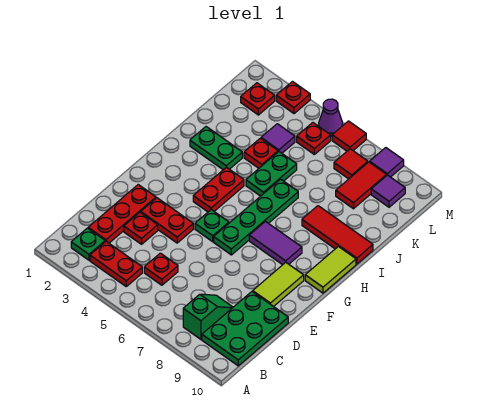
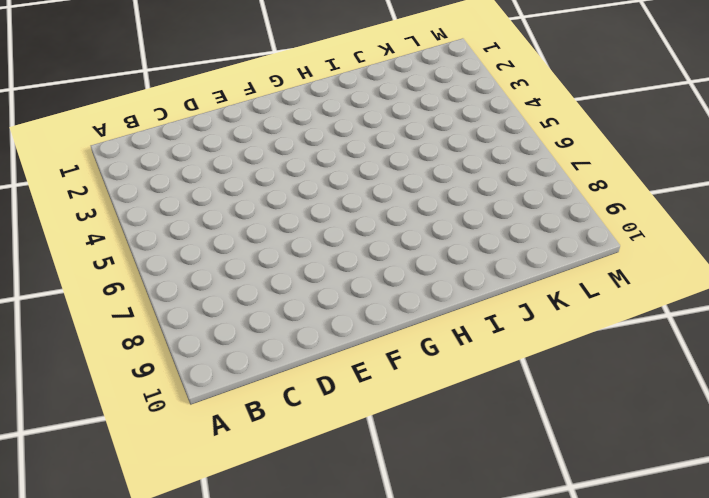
none -> green 1x1 plate [71,228,105,260]
none -> red 1x2 plate [90,241,142,286]
none -> green 1x2 slope [183,294,233,339]

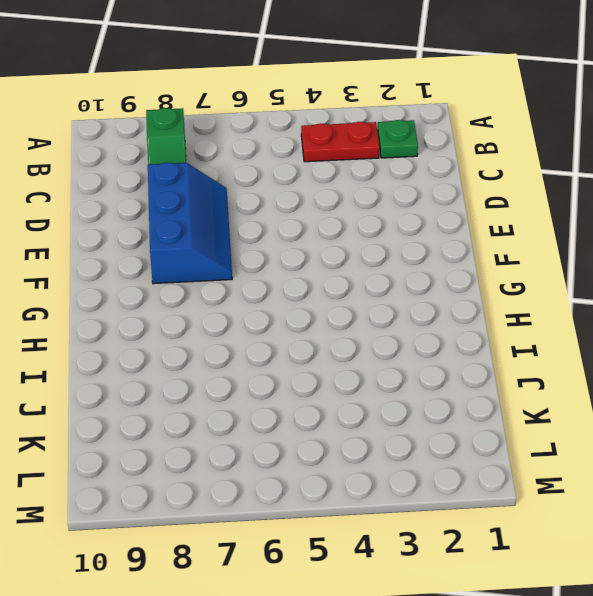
blue 2x3 slope [148,163,232,284] -> none
none -> green 2x3 plate [202,292,288,366]
none -> red 1x3 plate [88,185,156,243]
none -> red 1x1 plate [144,253,178,285]

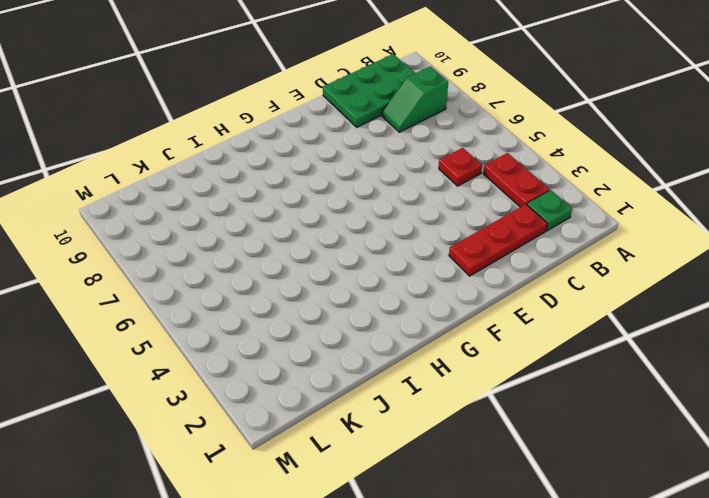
none -> red 1x1 plate [124,212,158,244]
none -> red 1x2 plate [141,198,193,243]
none -> lime 1x2 tile [253,262,304,307]

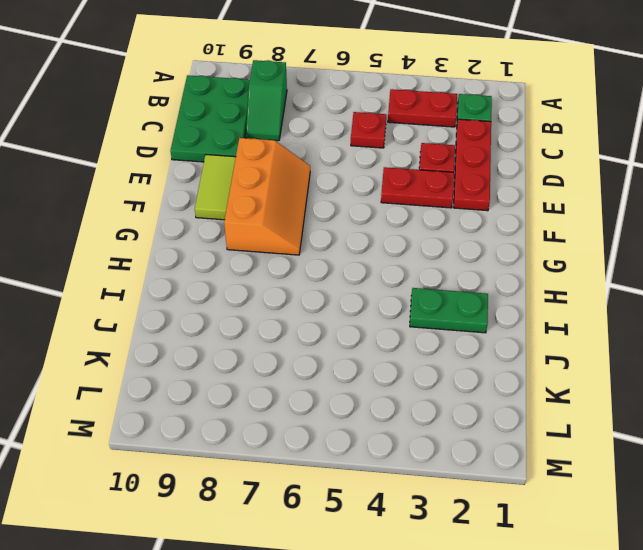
orange 2x3 slope [224,138,310,255] -> purple 1x2 tile [249,222,302,265]
none -> green 1x1 plate [195,210,229,242]
none -> green 1x4 plate [214,179,298,255]
none -> red 1x2 plate [193,167,244,212]

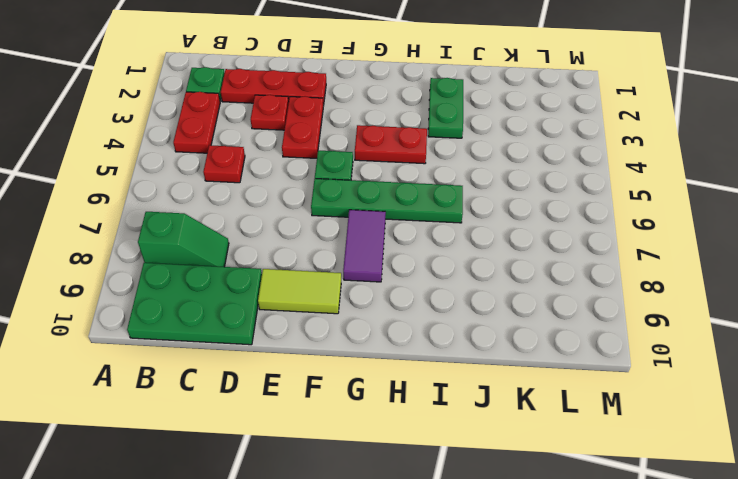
none -> lime 1x2 tile [305,247,356,293]
none -> green 1x2 plate [246,152,297,196]
none -> red 1x3 tile [302,206,373,264]

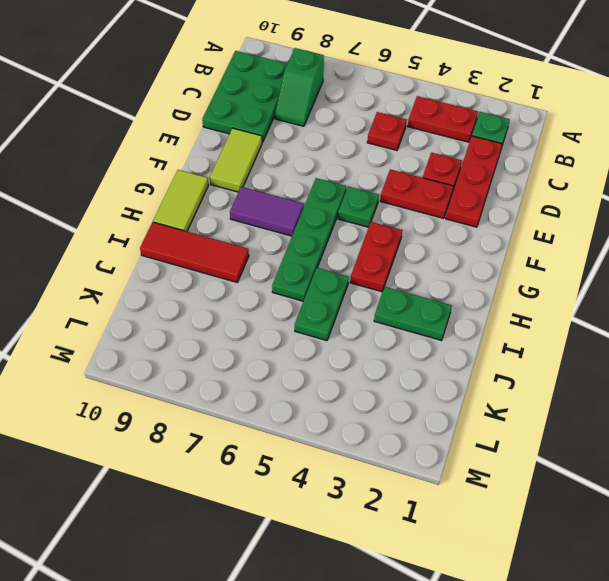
none -> red 1x1 plate [244,138,278,168]
none -> purple 1x1 tile [261,124,295,153]
none -> red 1x2 tile [336,162,387,209]

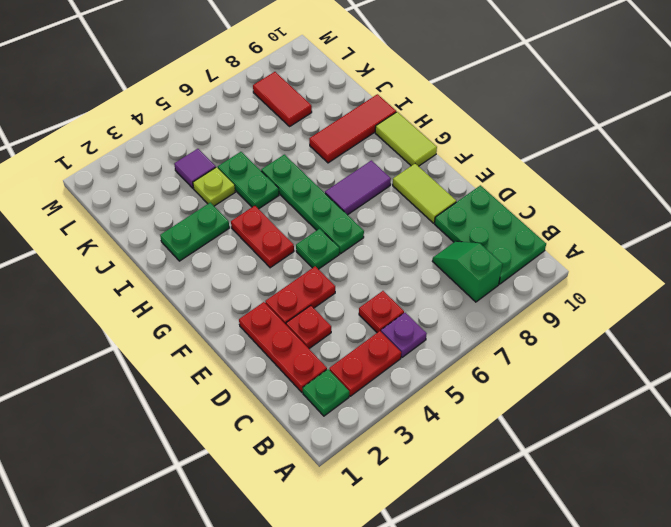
purple 1x1 plate [381,313,427,357] -> none
lime 1x1 plate [193,167,235,206] -> red 1x1 plate [244,138,278,168]
none -> red 1x1 plate [241,83,275,115]
none -> red 1x1 plate [297,123,331,154]
none -> red 1x1 tile [334,149,368,179]

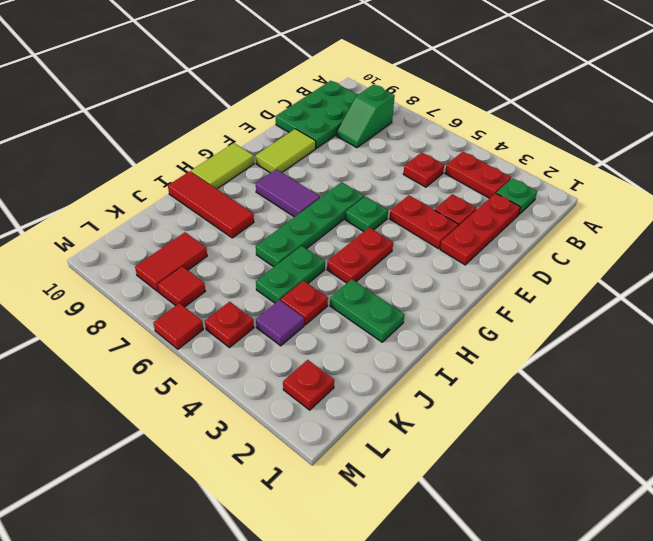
none -> purple 1x1 tile [371,175,405,207]
none -> red 1x1 plate [276,82,310,114]
none -> purple 1x1 cone [319,99,343,136]

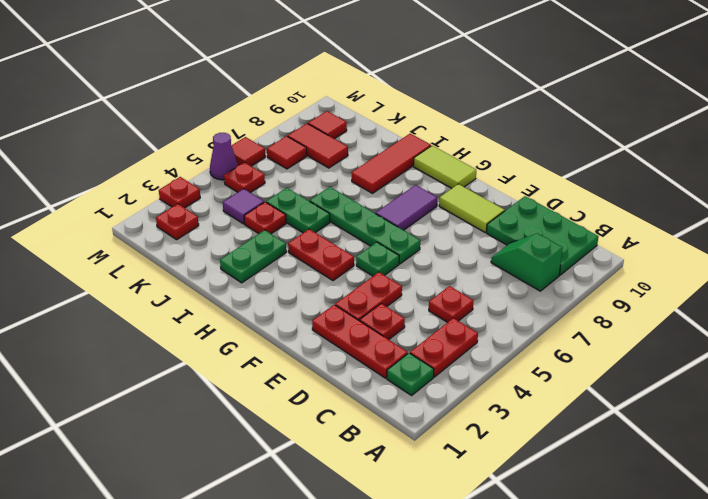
red 1x1 tile [308,111,347,139] -> purple 1x1 tile [371,175,405,207]
none -> purple 1x1 tile [370,148,404,177]

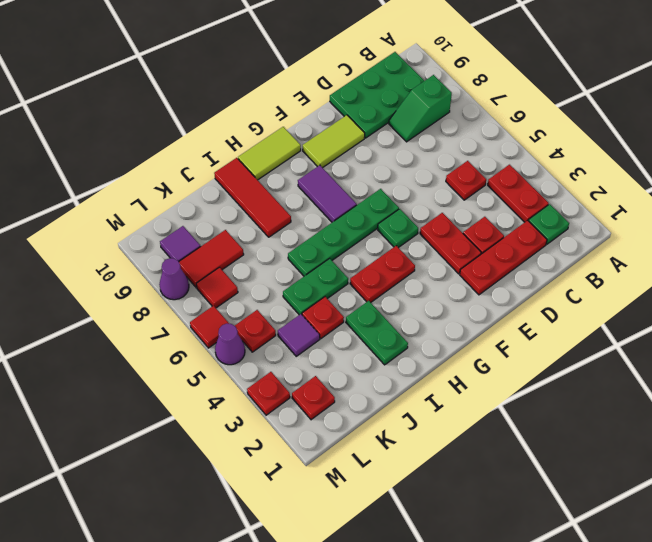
purple 1x1 cone [159,258,189,300] -> purple 1x1 tile [370,148,404,177]

